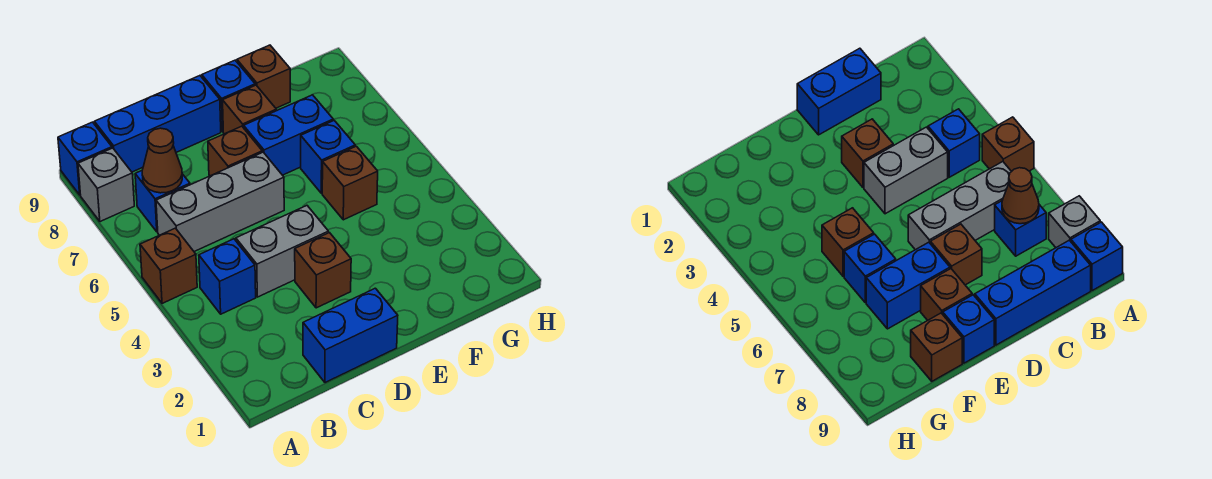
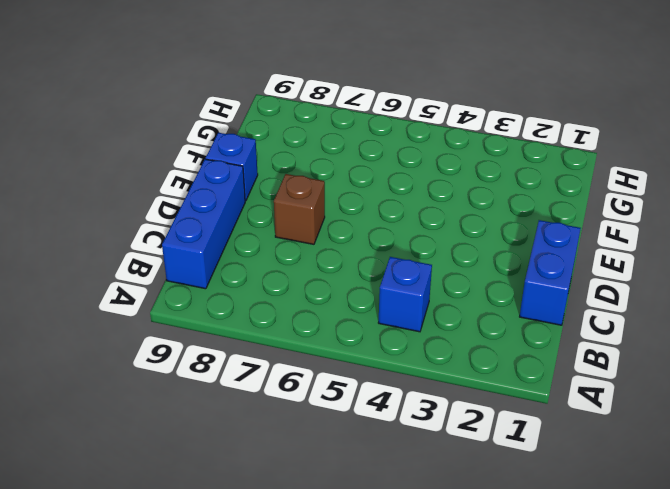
none -> brown 1x1 brick [140,228,197,303]
none -> grey 1x1 brick [78,148,134,222]
none -> blue 1x1 brick [58,122,112,195]

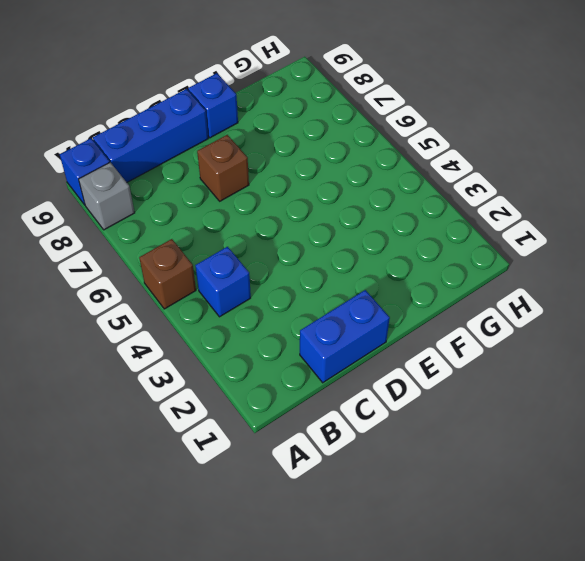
none -> grey 1x3 brick [156,152,284,252]
none -> blue 1x1 brick [135,171,190,232]
none -> grey 1x2 brick [236,206,328,297]

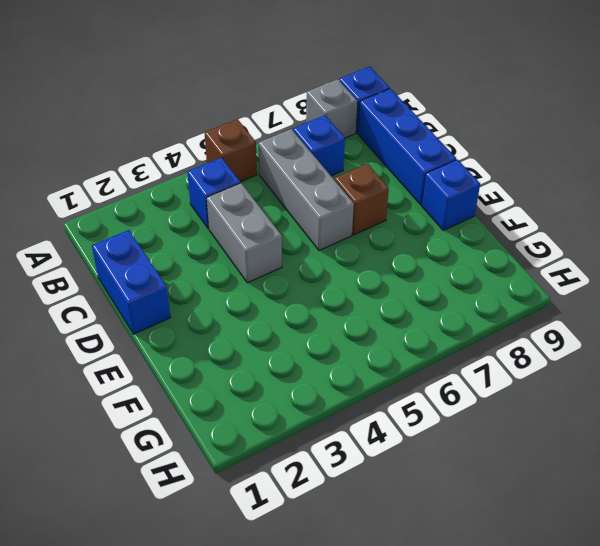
none -> brown 1x1 brick [295,233,351,308]
none -> blue 1x2 brick [244,95,333,175]
none -> brown 1x1 brick [223,85,276,134]

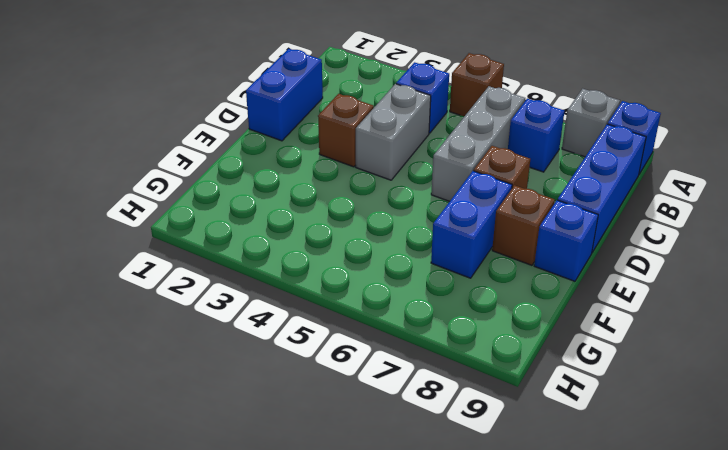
none -> brown 1x1 brick [322,146,378,220]
none -> blue 1x1 brick [301,121,355,193]
none -> brown 1x1 brick [237,45,290,108]

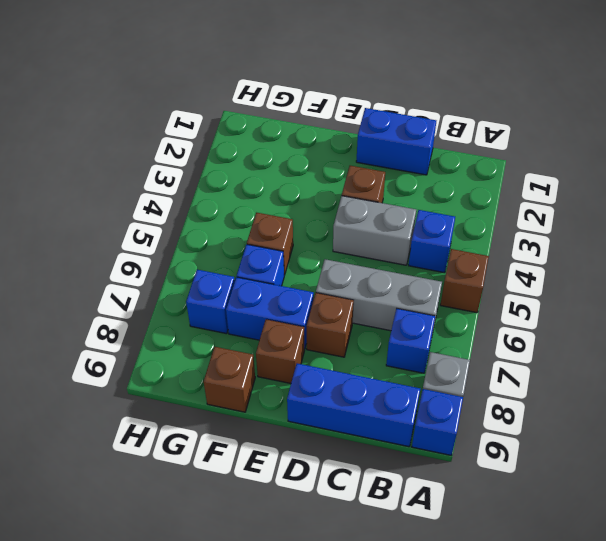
blue 1x1 brick [186,270,235,334] -> blue 1x1 brick moved to [202,60,255,132]
none -> brown 1x1 cone [142,128,182,193]

